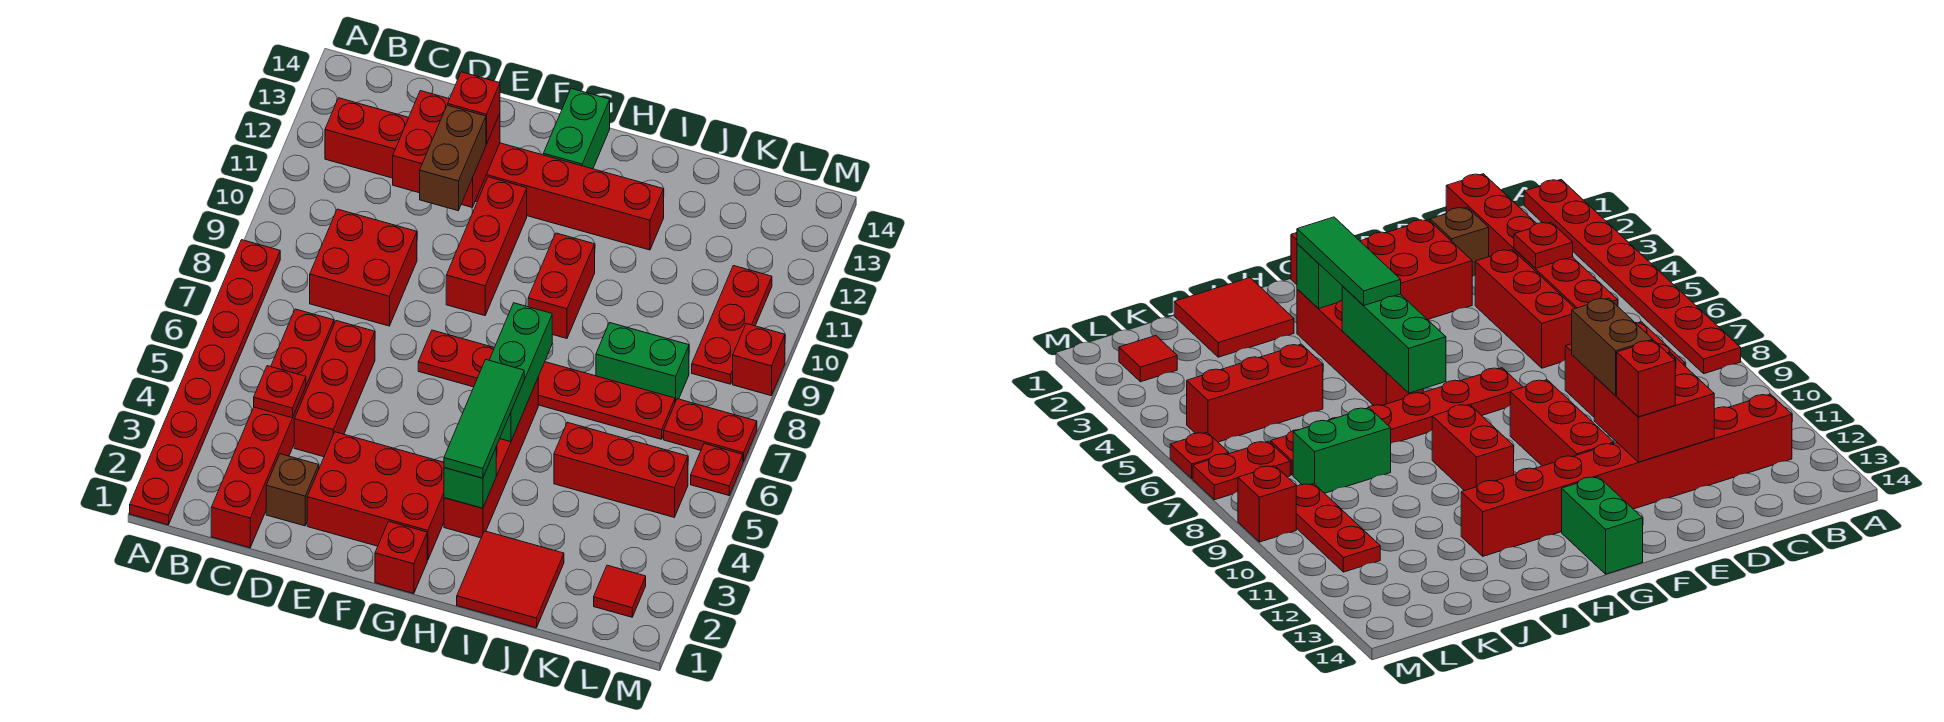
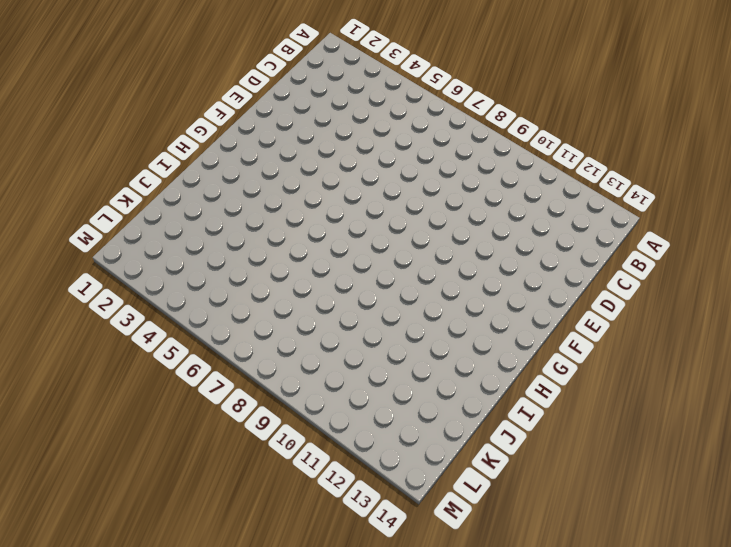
none -> red 1x8 plate [130,240,280,525]
none -> red 1x8 brick [325,98,664,250]
none -> red 1x6 brick [211,309,334,548]

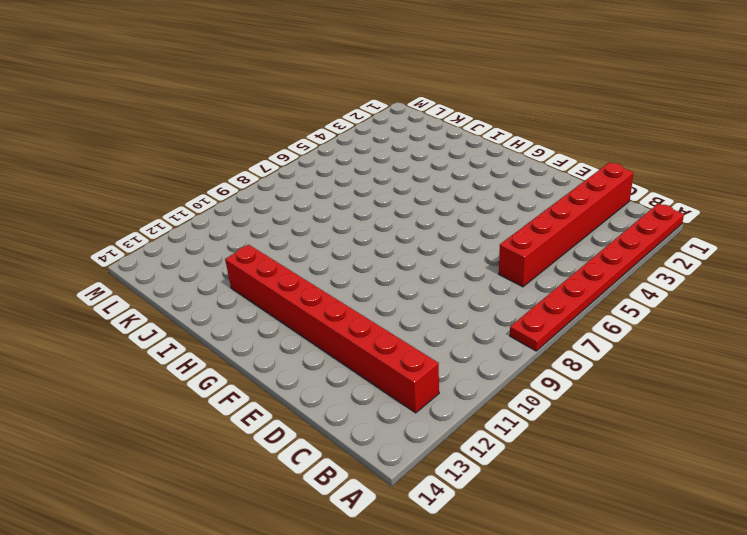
none -> red 2x2 brick [310,209,417,326]
none -> brown 1x1 brick [266,454,319,526]
none -> red 1x3 brick [294,321,375,457]

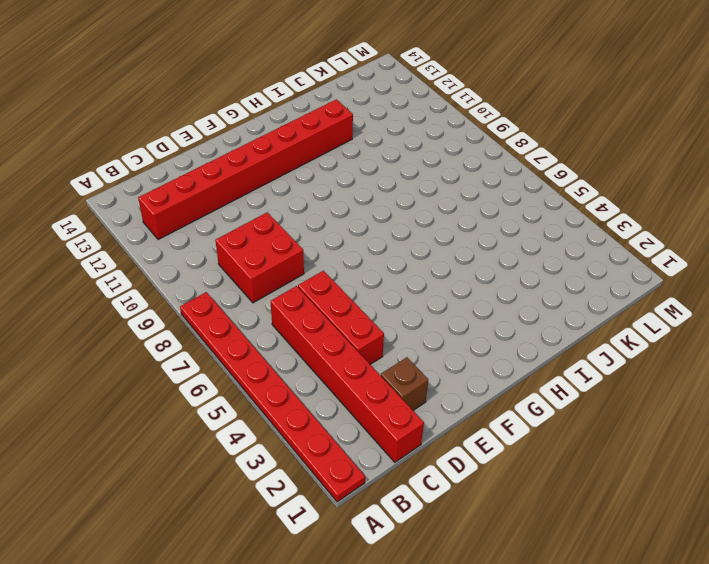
none -> red 2x3 brick [307,432,444,560]
none -> red 1x6 plate [418,330,675,439]
none -> red 1x3 brick [446,177,527,316]

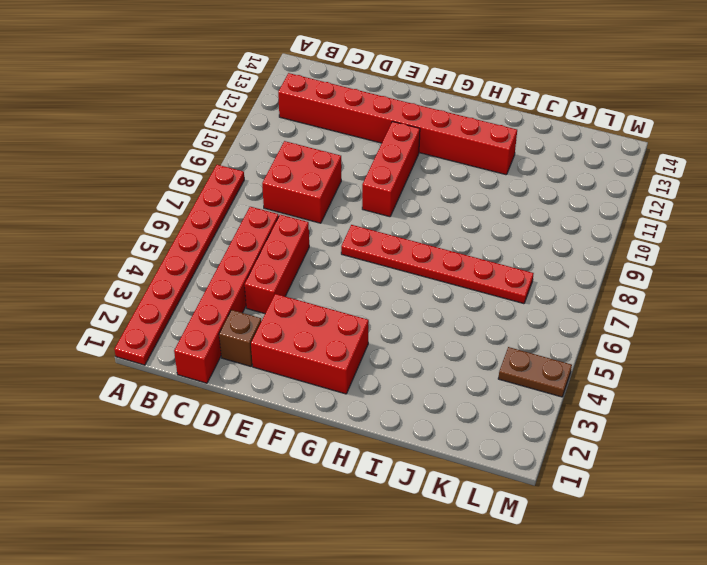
brown 1x2 plate [498,347,572,397] -> none
none -> red 1x1 brick [375,521,427,594]
none -> green 1x2 brick [543,88,610,169]
none -> red 1x4 brick [444,379,538,538]

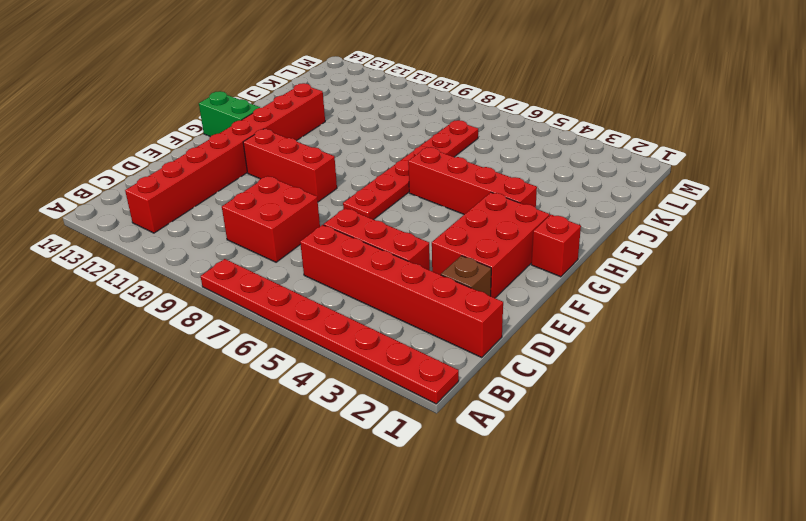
none -> red 1x2 brick [528,233,595,338]
none -> red 2x2 tile [457,531,564,628]
none -> red 1x3 brick [554,422,688,517]

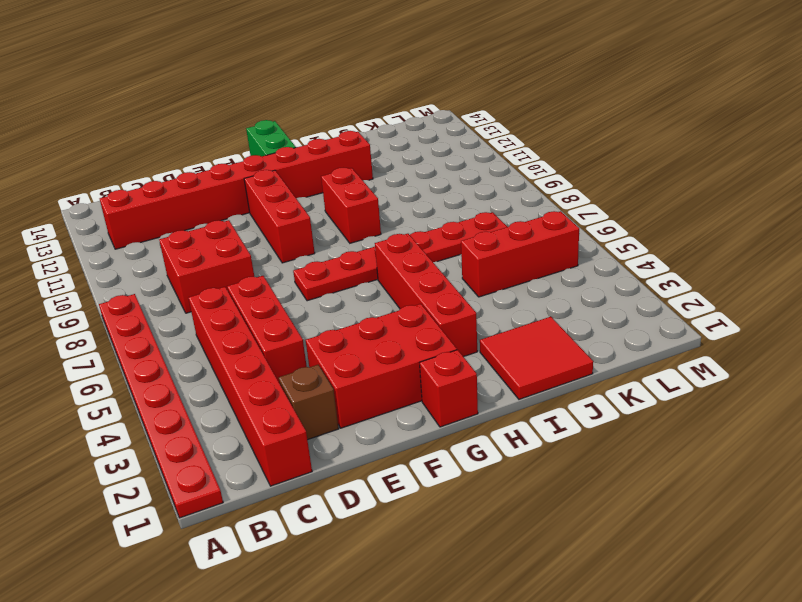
none -> green 1x2 brick [596,323,689,402]
none -> red 1x1 tile [594,565,646,617]
none -> red 1x2 plate [664,399,757,462]

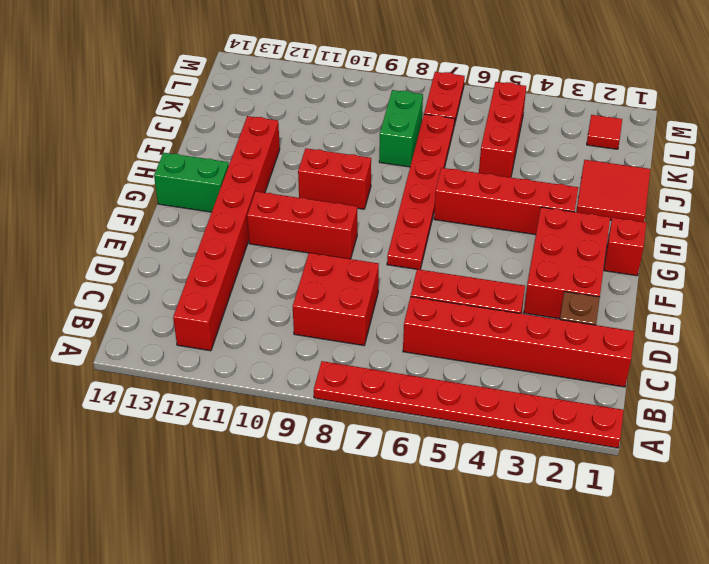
none -> red 1x3 plate [692,266,772,384]
none -> red 1x1 plate [691,444,743,495]
none -> red 1x1 brick [733,324,785,396]

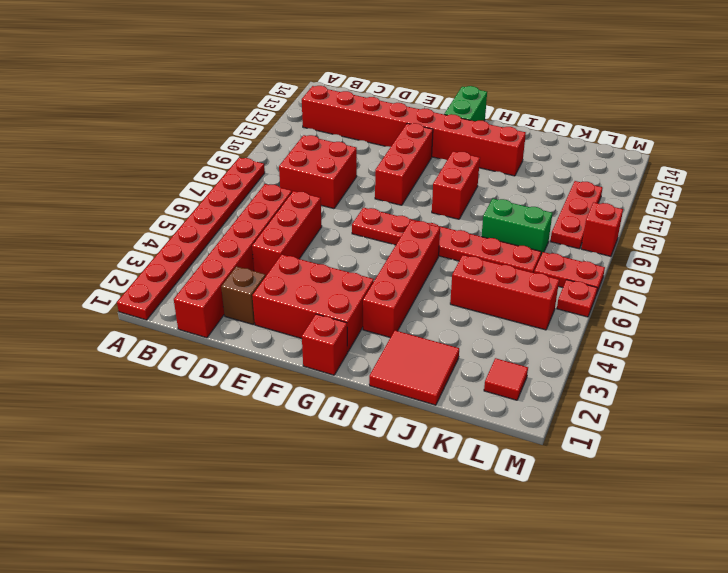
none -> red 1x1 plate [254,366,306,418]
none -> red 2x2 brick [393,91,500,207]
none -> green 1x1 brick [444,448,496,508]

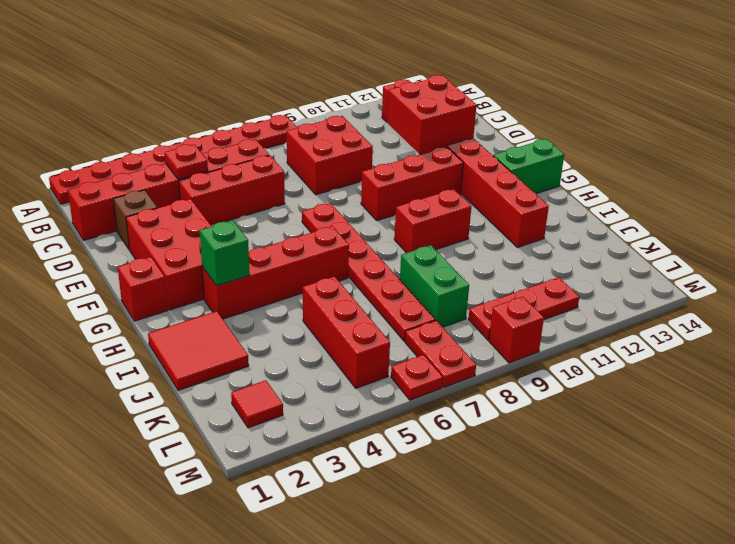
none -> green 1x3 brick [490,303,552,442]
none -> brown 1x2 brick [420,105,486,211]
none -> red 1x1 brick [448,72,500,144]

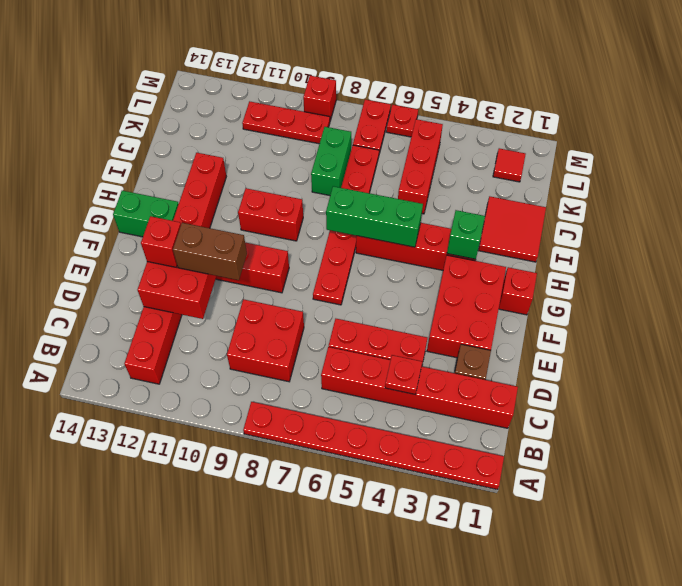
none -> green 1x3 tile [444,360,524,478]

